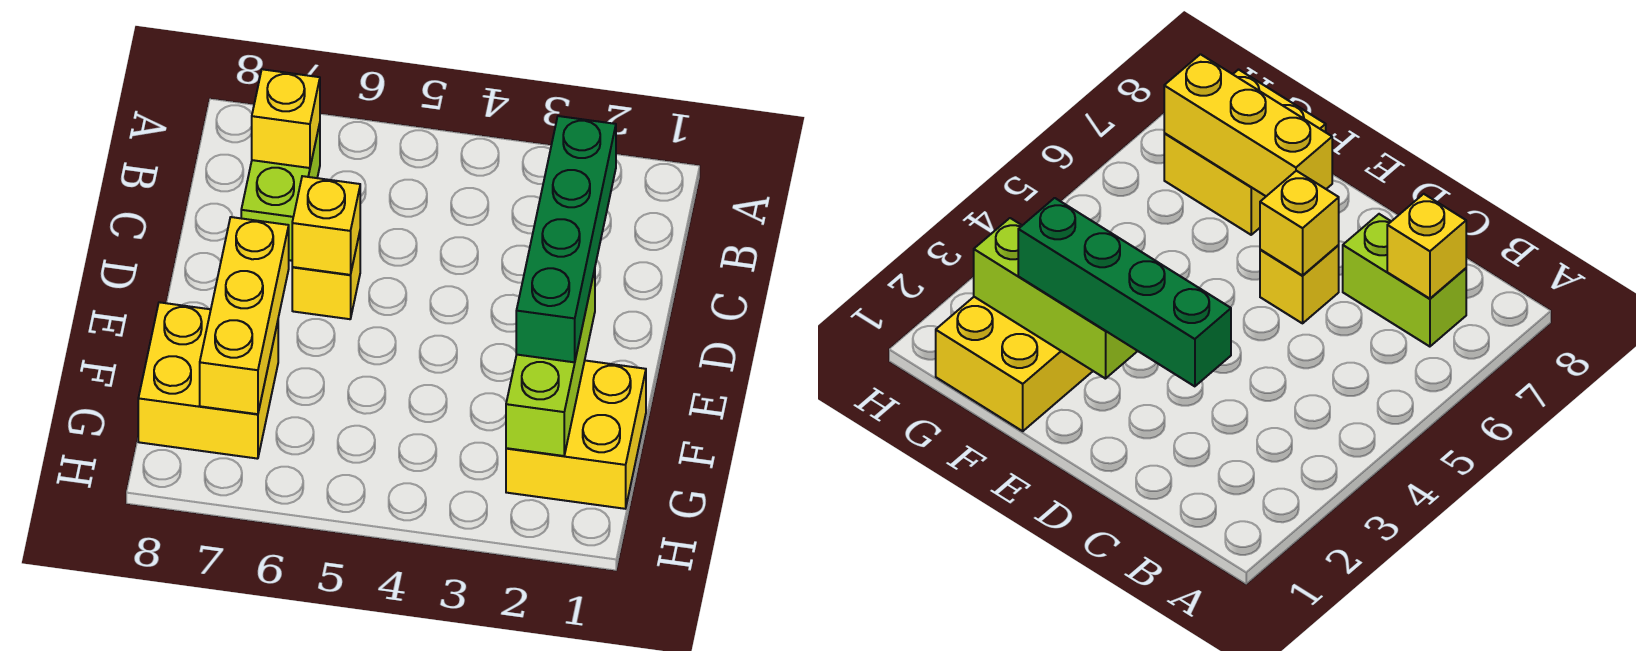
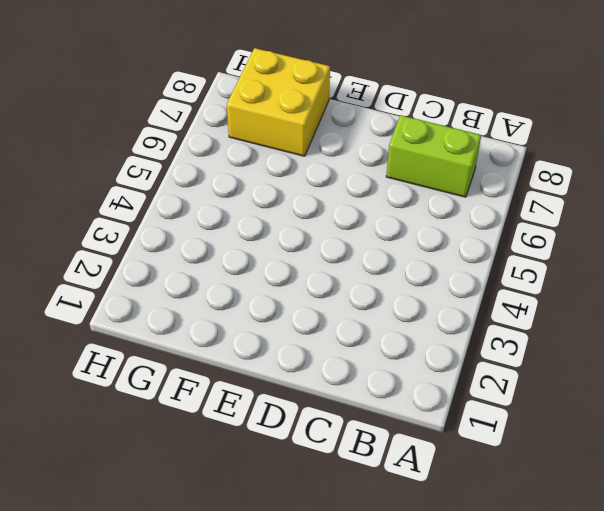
none -> yellow 1x1 brick [292,233,360,319]
none -> yellow 2x2 brick [506,361,646,509]

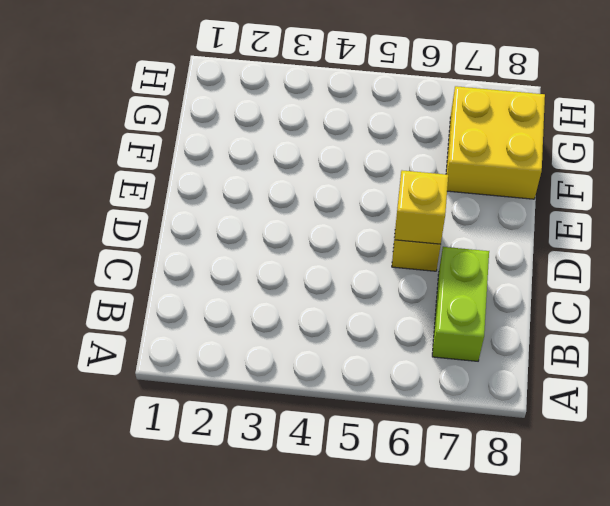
none -> yellow 2x2 brick [506,361,646,509]
none -> yellow 1x1 brick [252,69,320,168]

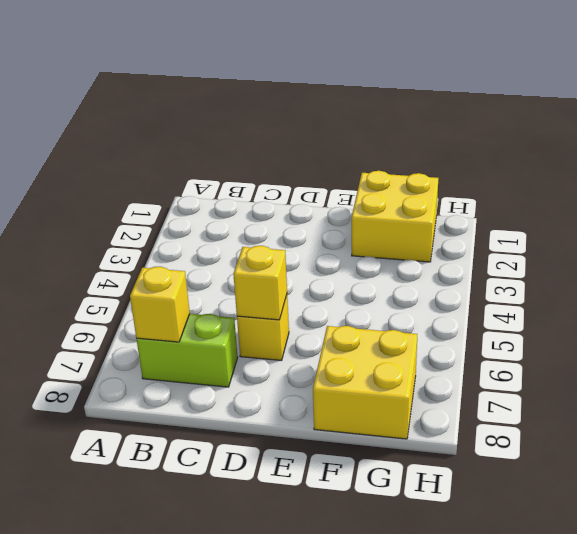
none -> lime 1x3 brick [506,269,595,456]
none -> yellow 1x3 brick [200,217,289,414]

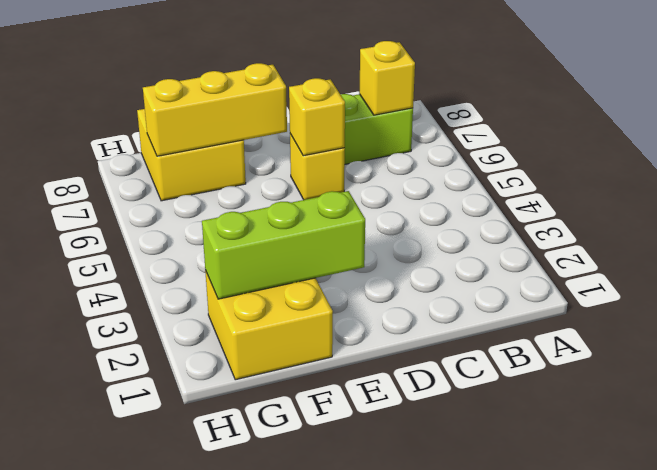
none -> green 1x4 brick [516,116,616,362]

